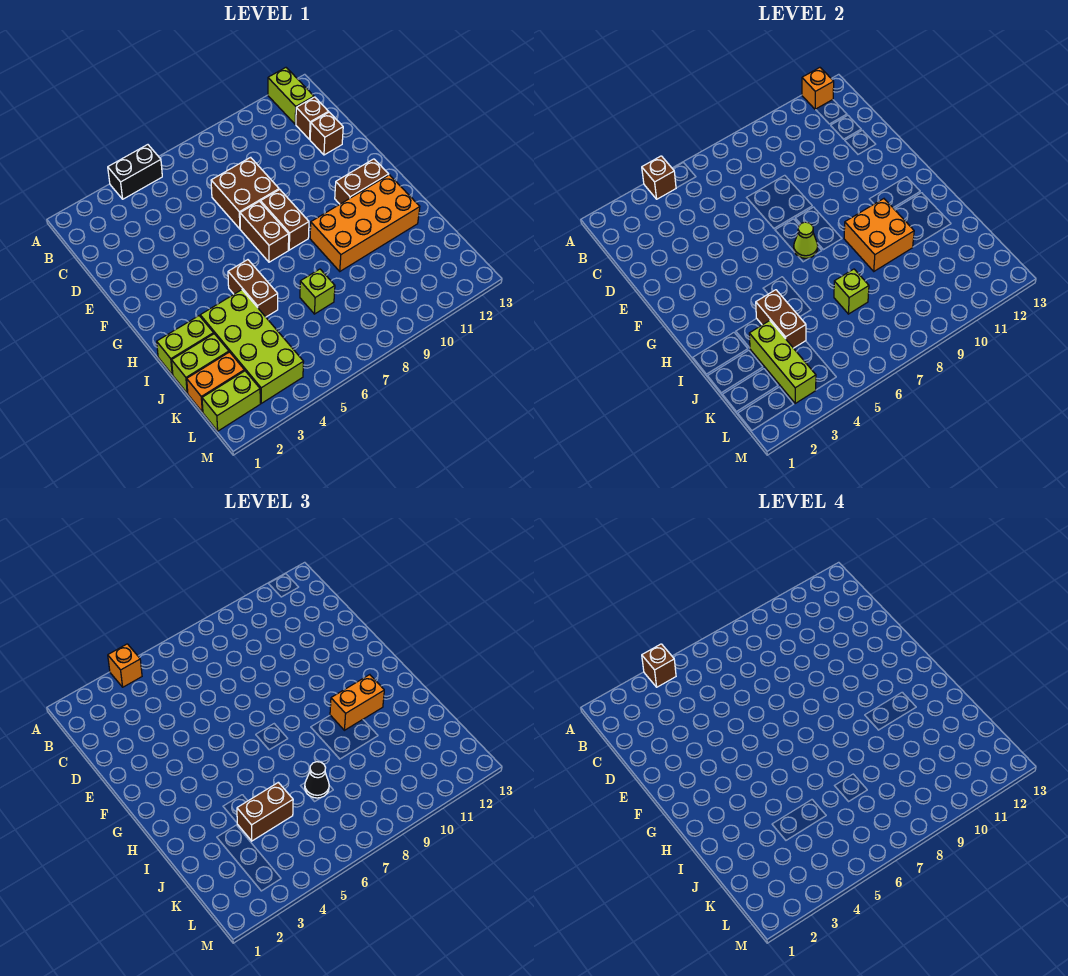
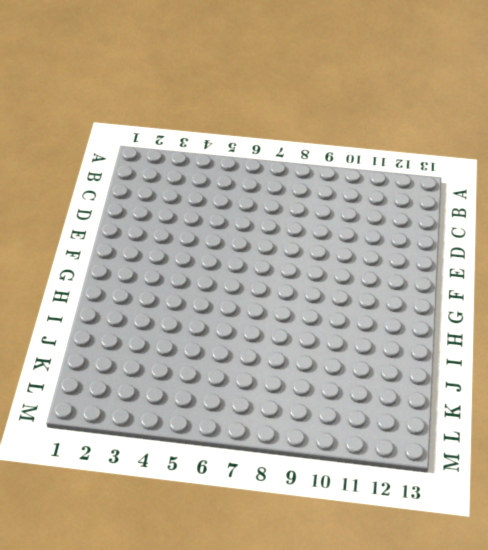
none -> black 1x2 brick [108,145,162,199]
none -> lime 1x2 brick [268,68,314,124]
none -> brown 1x1 brick [296,97,328,139]

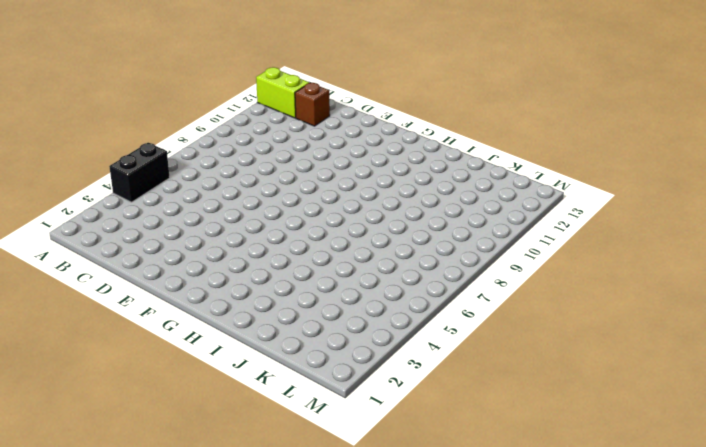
none -> brown 2x2 brick [211,157,279,229]
none -> brown 1x1 brick [310,112,343,155]
none -> brown 1x2 brick [240,201,289,262]

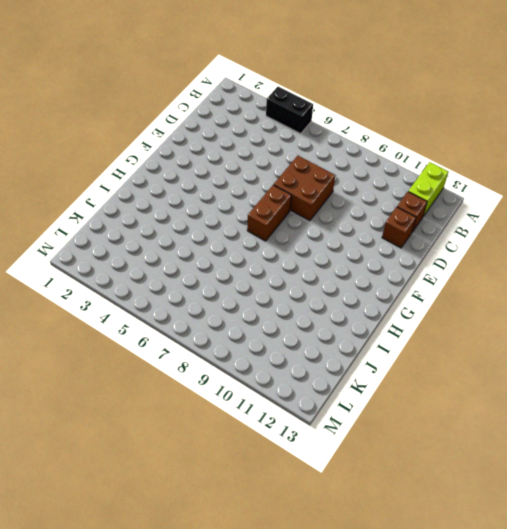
none -> brown 1x2 brick [261,190,309,250]
none -> brown 1x2 brick [335,159,389,204]
none -> brown 1x2 brick [228,260,278,317]

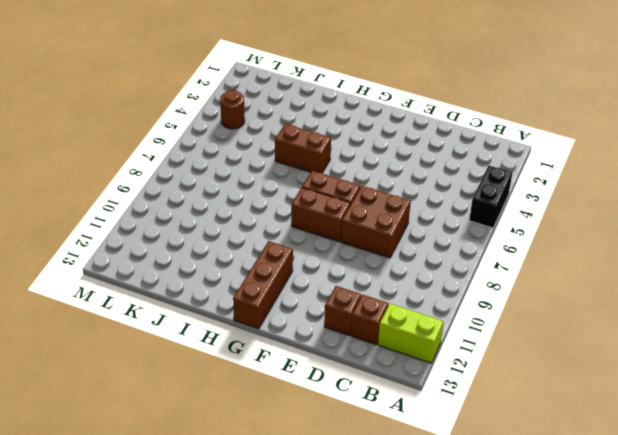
brown 1x3 brick [233,241,293,329] -> brown 1x2 brick [335,159,389,204]
brown 1x1 round brick [220,90,245,129] -> lime 2x4 brick [200,290,304,403]
none -> orange 2x4 brick [310,175,420,271]
none -> lime 1x2 brick [157,316,214,375]
none -> lime 1x2 brick [172,334,229,393]

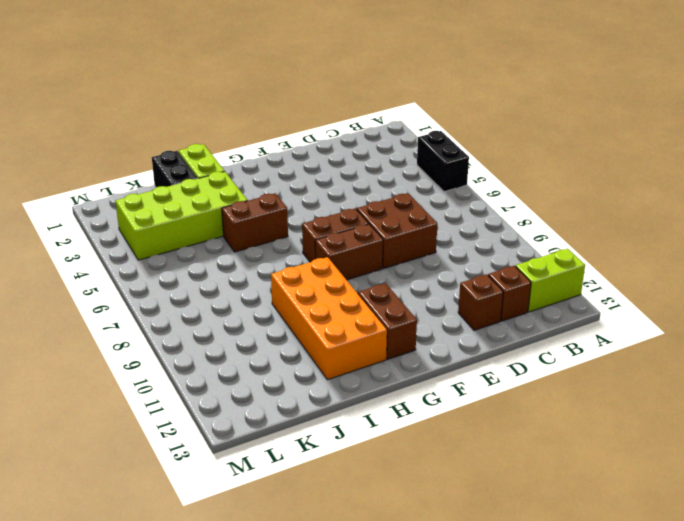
black 1x2 brick [152,151,198,188] -> lime 1x2 brick [172,334,229,393]
none -> lime 1x1 brick [300,269,335,314]
none -> orange 1x2 brick [187,352,244,412]
none -> lime 1x2 brick [202,371,260,431]

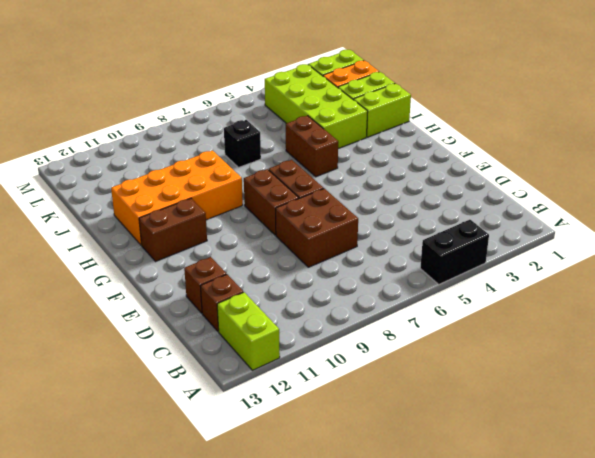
black 1x1 brick [224,120,261,168] -> lime 1x1 brick [300,269,335,314]
none -> brown 1x1 brick [642,156,676,199]
none -> orange 1x1 brick [802,68,834,110]
none -> lime 1x1 cone [794,222,818,258]

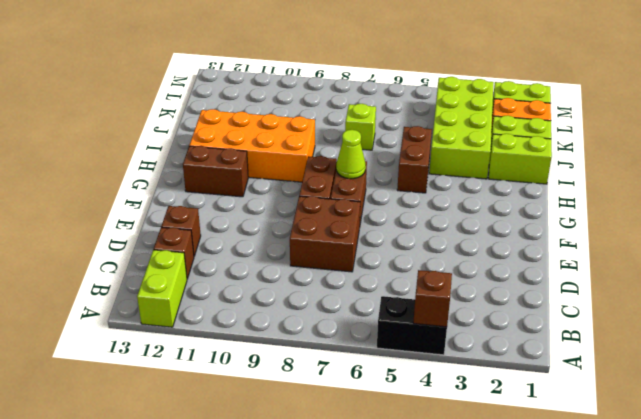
none -> orange 1x1 brick [802,68,834,110]
none -> orange 2x2 brick [844,199,914,271]
none -> brown 1x2 brick [756,290,806,348]

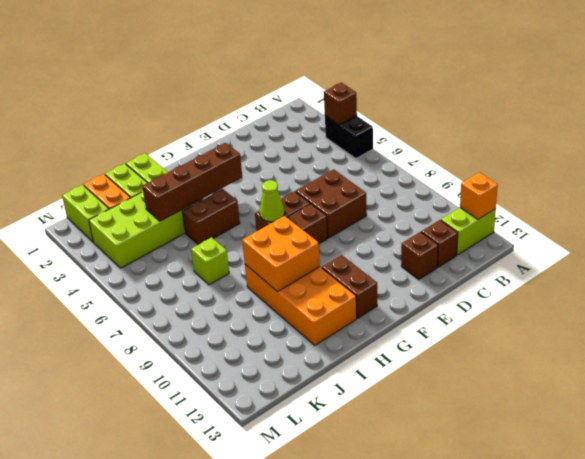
brown 1x4 brick [142,143,242,221] -> brown 1x2 brick [756,290,806,348]
none -> lime 1x3 brick [749,321,816,403]
none -> lime 1x1 brick [834,269,869,314]
none -> orange 1x1 brick [108,644,142,687]

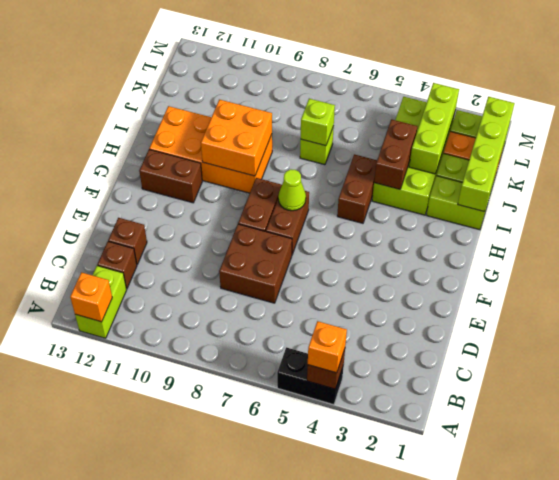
lime 1x4 brick [458,97,515,212] -> none
none -> orange 1x2 brick [330,675,384,730]
none -> brown 1x2 brick [237,782,293,841]
none -> black 1x1 cone [305,762,329,798]

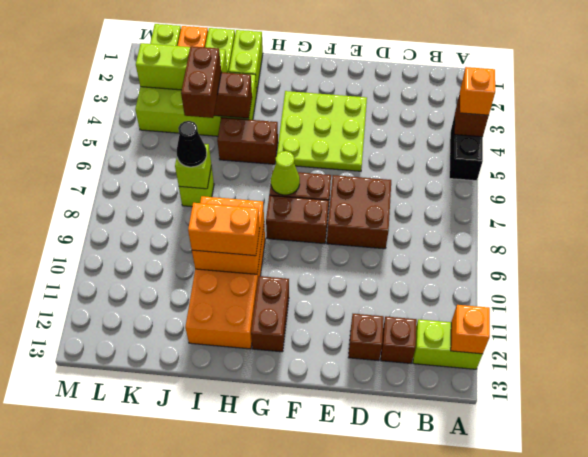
lime 3x3 plate [277,91,367,171] -> none
orange 1x2 brick [188,203,260,256] -> orange 1x2 brick turned to [330,675,384,730]
none -> brown 1x1 brick [642,644,676,687]

